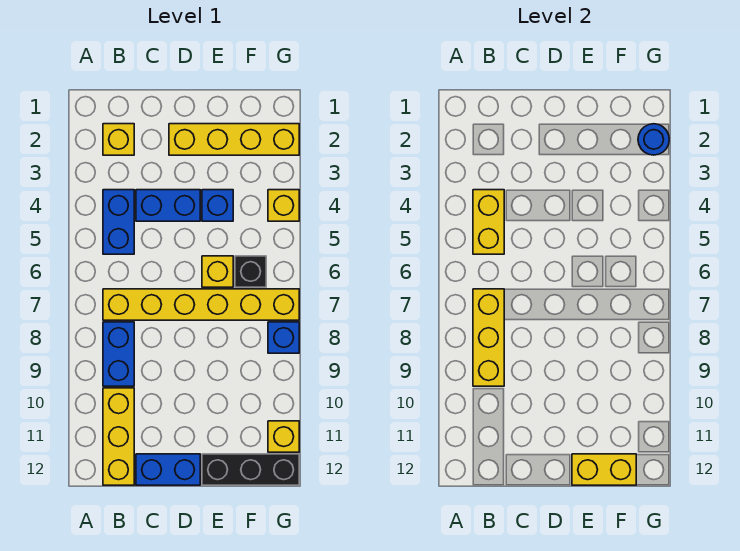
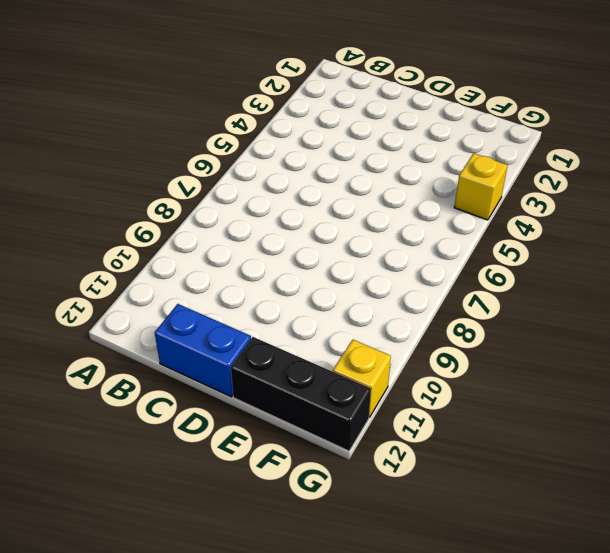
none -> yellow 1x1 brick [103,124,134,155]
none -> blue 1x2 brick [103,190,134,254]
none -> yellow 1x6 brick [103,289,299,320]

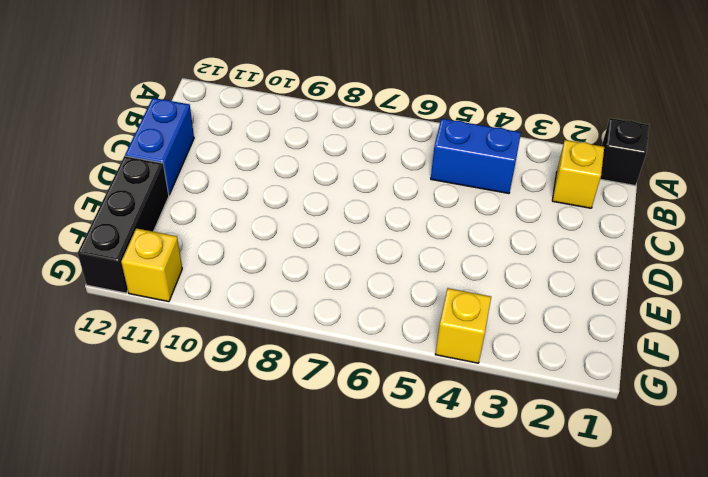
black 1x1 brick [600,118,649,186] -> black 1x1 brick moved to [235,256,266,287]
none -> yellow 1x6 brick [103,289,299,320]
none -> blue 1x2 brick [103,322,134,386]
none -> yellow 1x3 brick [103,388,134,485]

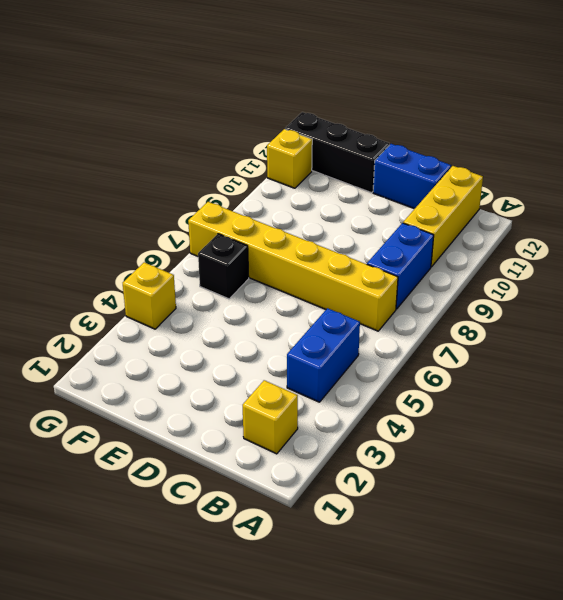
none -> blue 1x2 brick [136,190,200,221]
none -> yellow 1x4 brick [169,124,299,155]
none -> blue 1x1 brick [202,190,233,221]

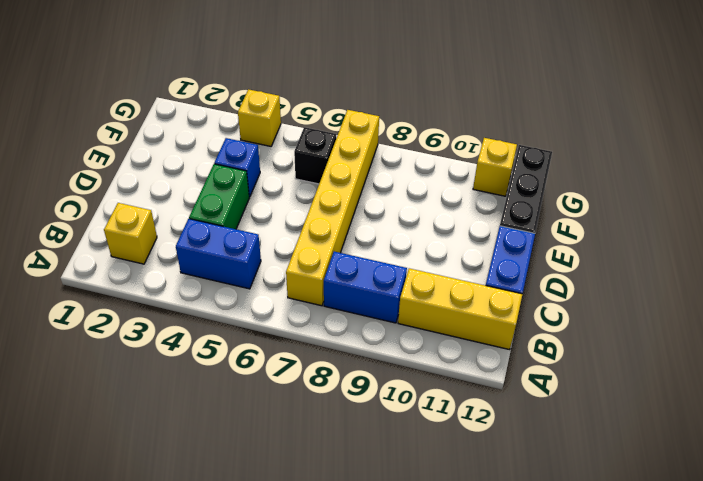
green 1x2 brick [189,164,249,229] -> blue 1x2 brick [136,190,200,221]
none -> yellow 1x4 brick [169,124,299,155]
none -> yellow 1x1 brick [202,256,233,287]
none -> blue 1x1 brick [268,322,299,353]

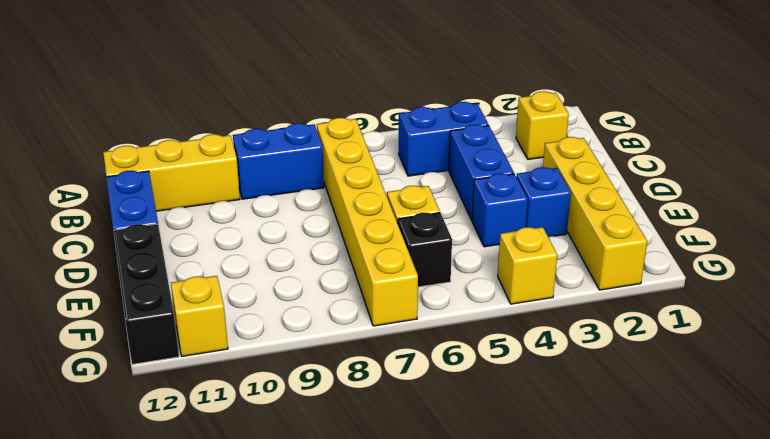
blue 1x1 brick [517,167,571,237] -> blue 1x1 brick moved to [268,322,299,353]
none -> yellow 1x2 brick [473,190,504,254]
none -> yellow 1x3 brick [473,289,504,386]
none -> yellow 1x2 brick [572,454,636,485]

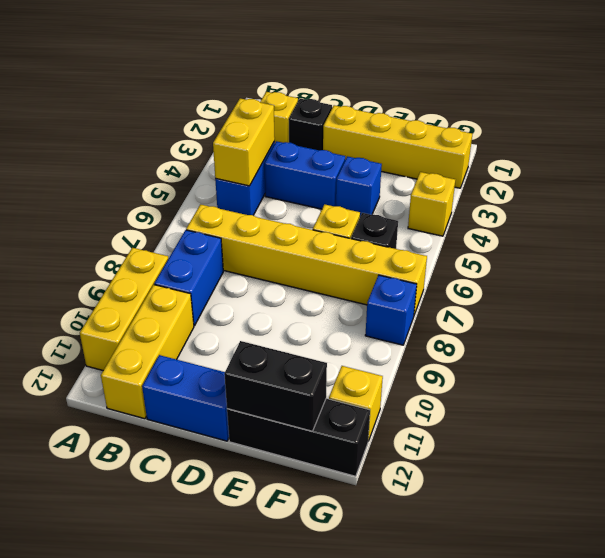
yellow 1x3 brick [80,248,168,370] -> yellow 1x3 brick moved to [473,289,504,386]
black 1x1 brick [289,99,332,150] -> none
black 1x2 brick [224,341,327,431] -> yellow 1x2 brick [572,454,636,485]
none -> blue 1x1 round brick [638,124,669,155]

